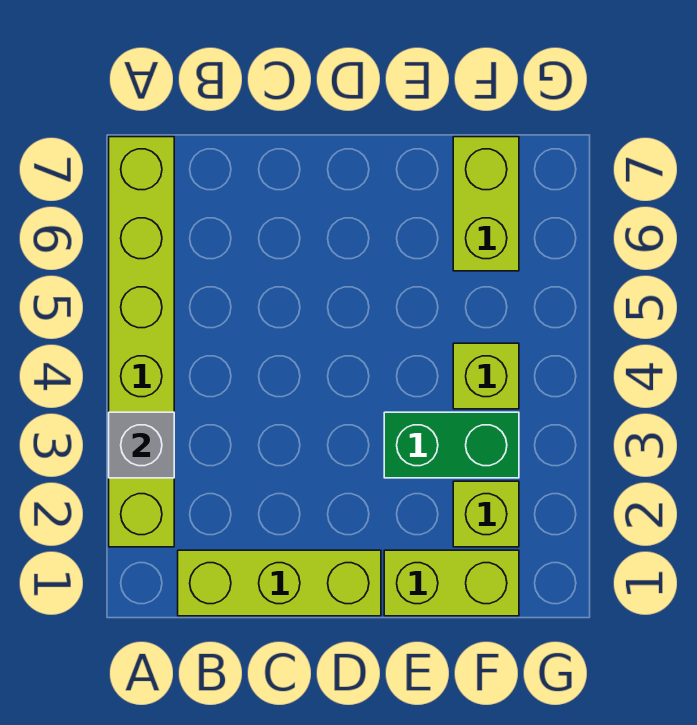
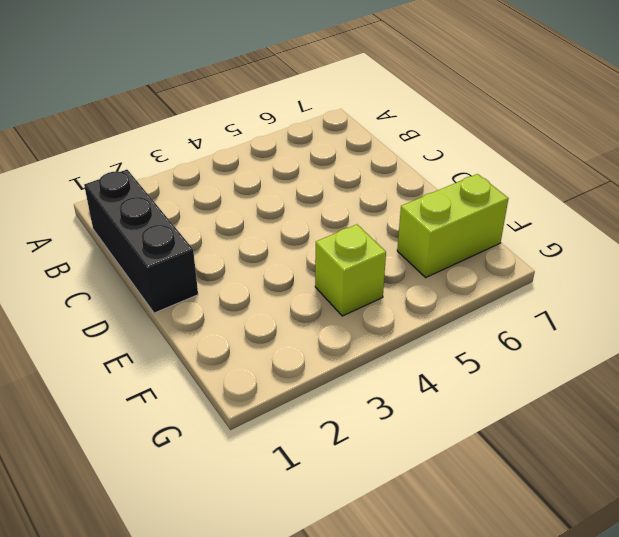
black 1x3 brick [84,170,198,313] -> lime 1x3 brick [178,550,381,616]
none -> lime 1x6 brick [109,137,174,547]
none -> lime 1x2 brick [384,550,519,616]

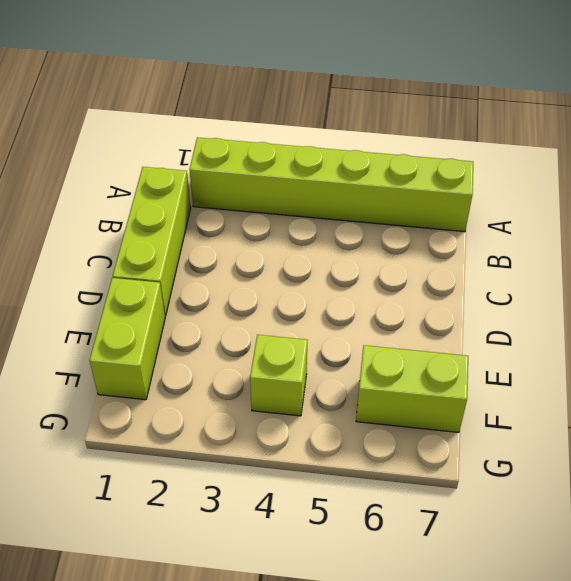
none -> green 1x2 brick [384,412,519,478]
none -> lime 1x1 brick [453,481,519,547]

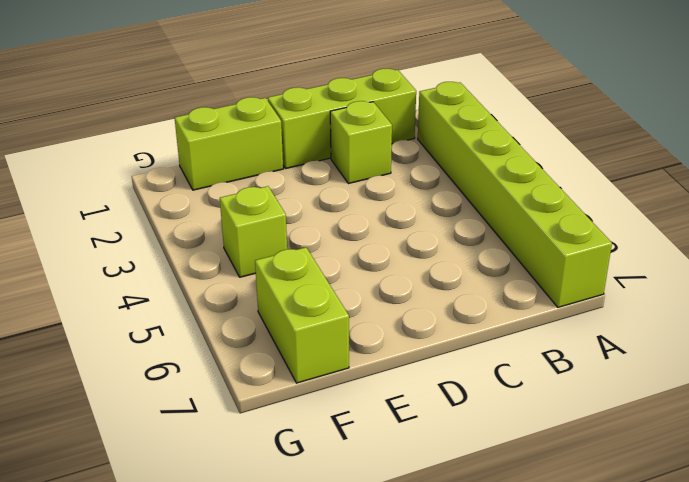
lime 1x1 brick [330,101,392,184] -> lime 1x1 brick moved to [453,481,519,547]
none -> green 1x2 brick [384,412,519,478]
none -> grey 1x1 brick [109,412,174,478]

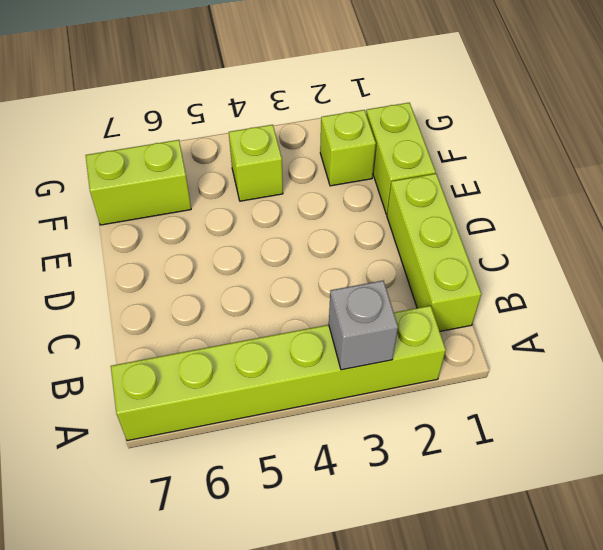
none -> green 1x2 brick [384,412,519,478]

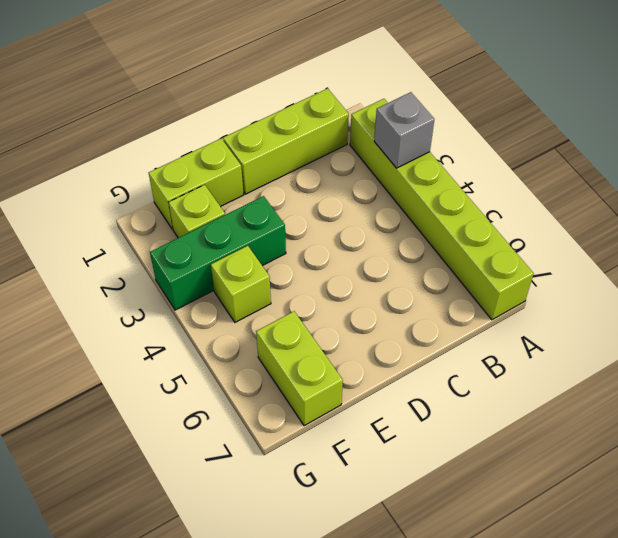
green 1x3 brick [150,196,286,310] -> green 1x2 brick [384,412,519,478]

